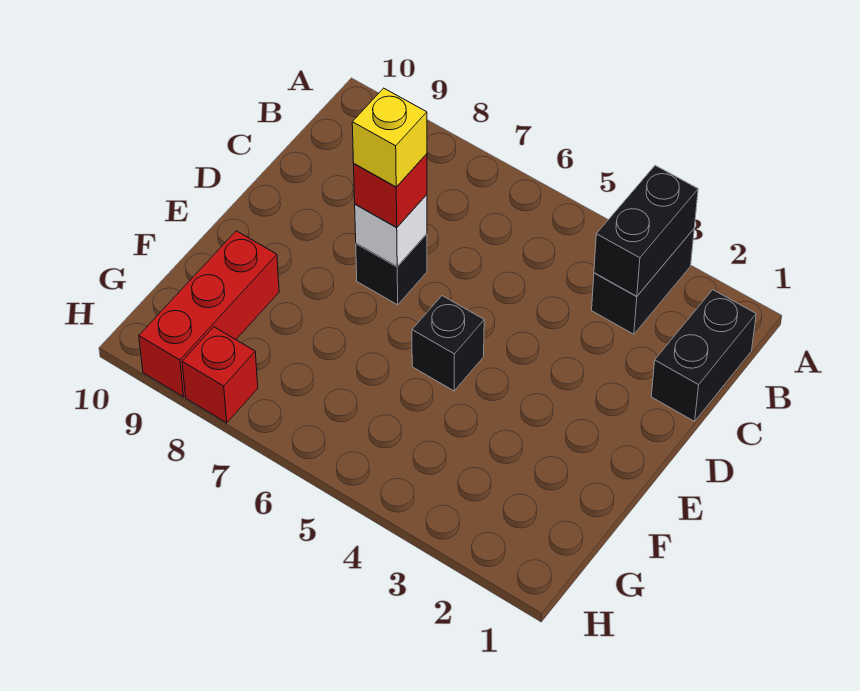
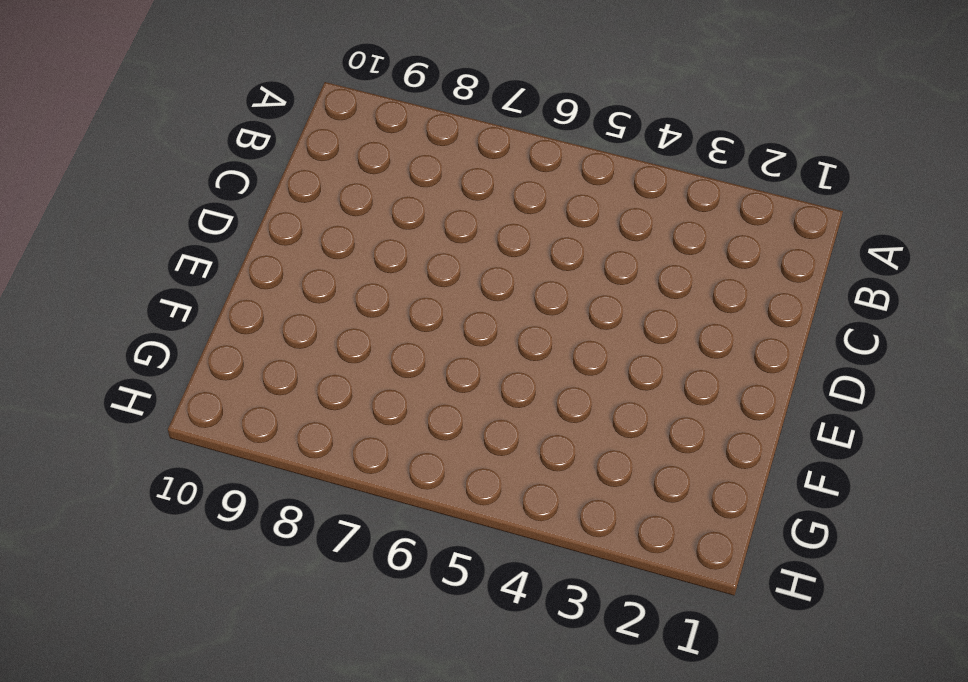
none -> black 1x2 brick [592,229,694,334]
none -> black 1x2 brick [651,290,756,421]

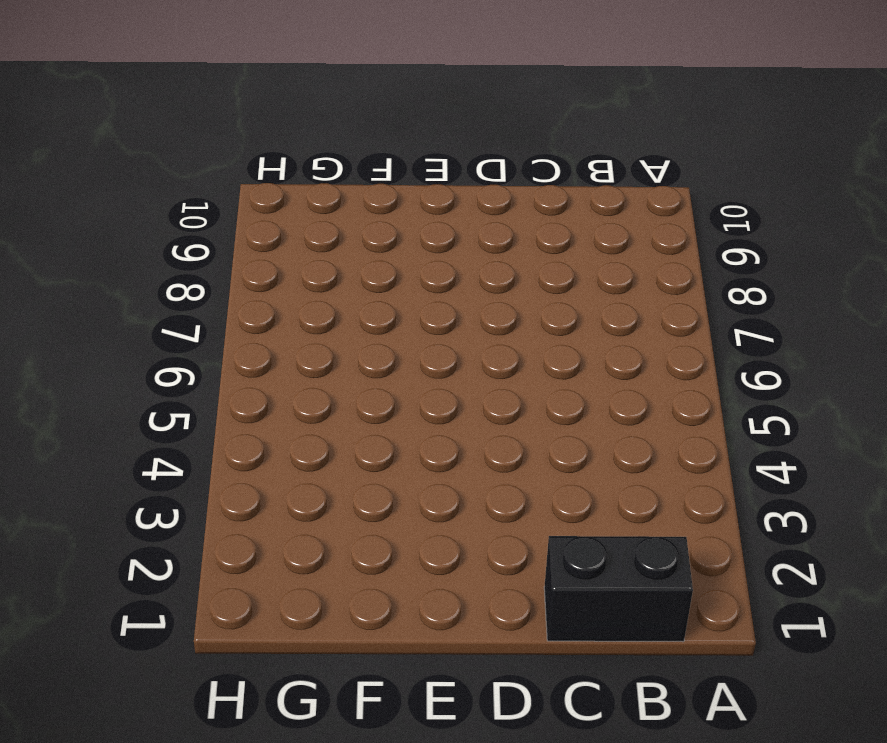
none -> black 1x2 brick [592,229,694,334]
none -> black 1x1 brick [356,234,427,305]

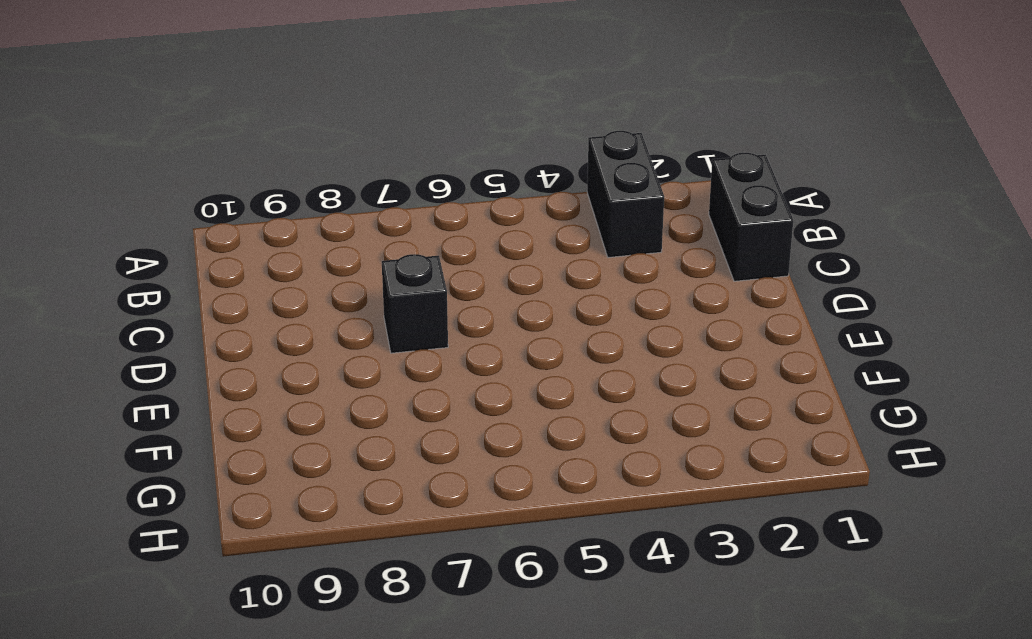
none -> black 1x1 brick [412,296,484,391]
none -> red 1x3 brick [139,231,279,397]

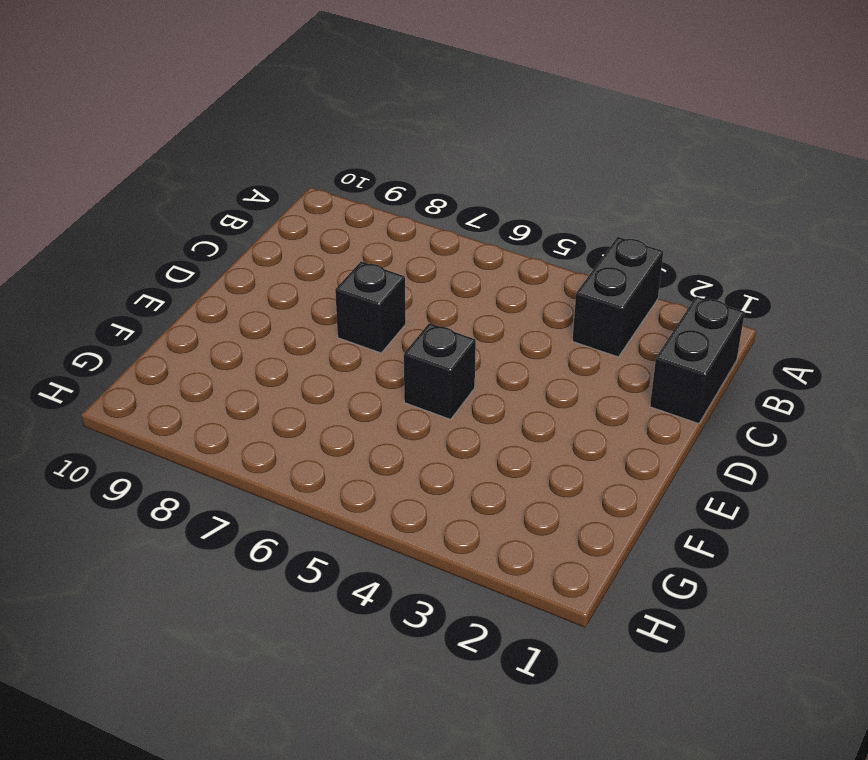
none -> red 1x3 brick [139,231,279,397]
none -> red 1x1 brick [182,327,258,423]

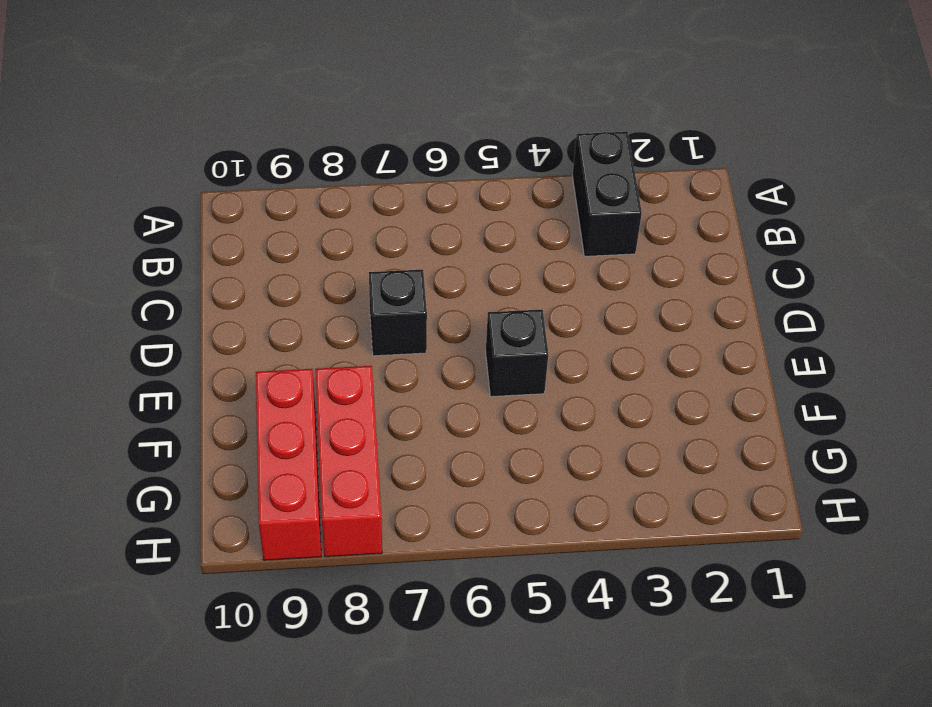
red 1x3 brick [315,366,382,557] -> red 1x1 brick [182,327,258,423]
none -> black 1x2 brick [651,290,756,421]
none -> black 1x2 brick [594,165,698,297]

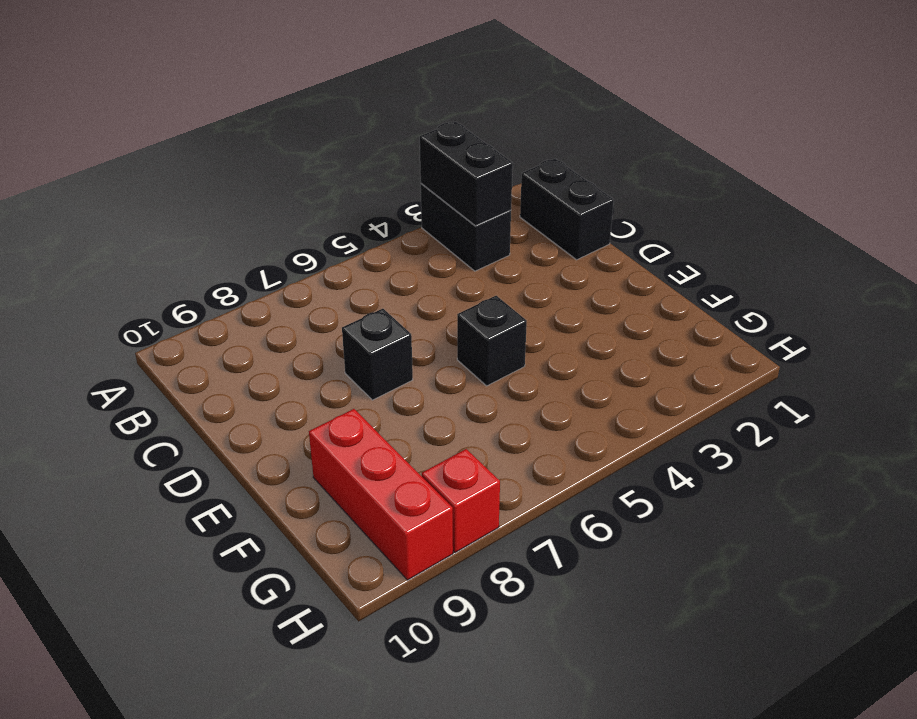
none -> white 1x1 brick [355,195,427,267]
none -> red 1x1 brick [354,154,427,227]

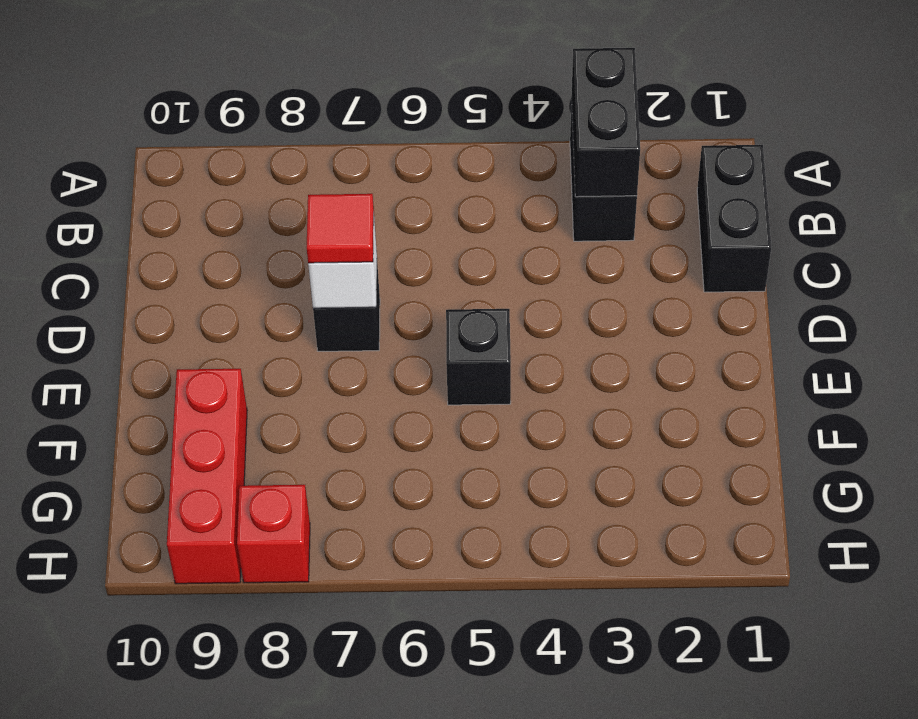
red 1x1 tile [307,194,374,263] -> red 1x1 brick [354,154,427,227]
none -> yellow 1x1 brick [352,88,427,187]

